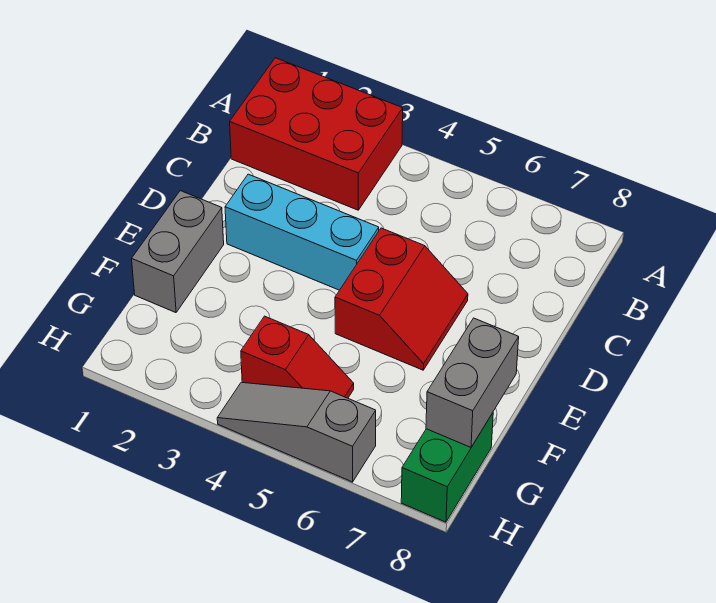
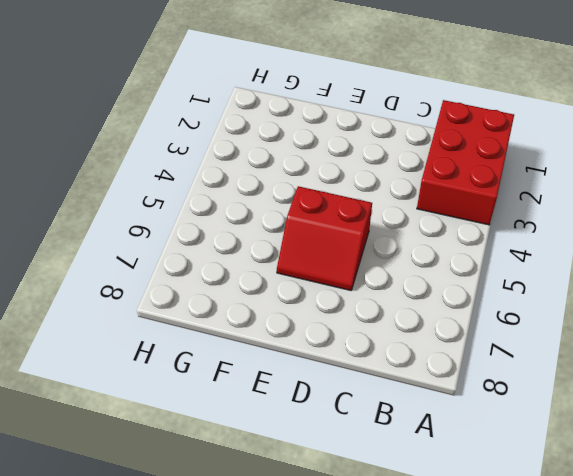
none -> cyan 1x3 brick [225,174,379,290]
none -> grey 1x2 brick [132,191,224,313]

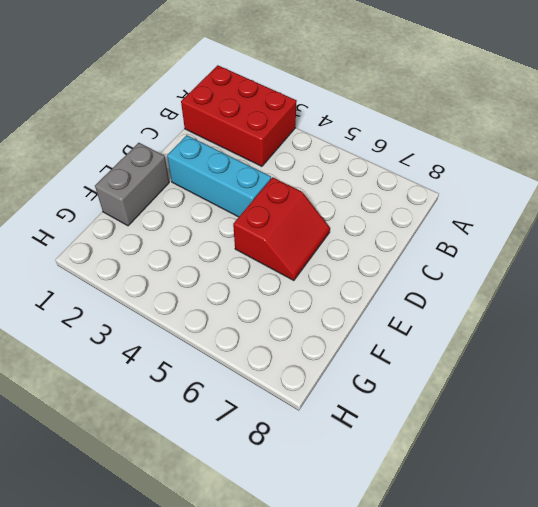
none -> red 1x2 slope [241,316,354,398]
none -> green 1x2 brick [401,413,493,522]

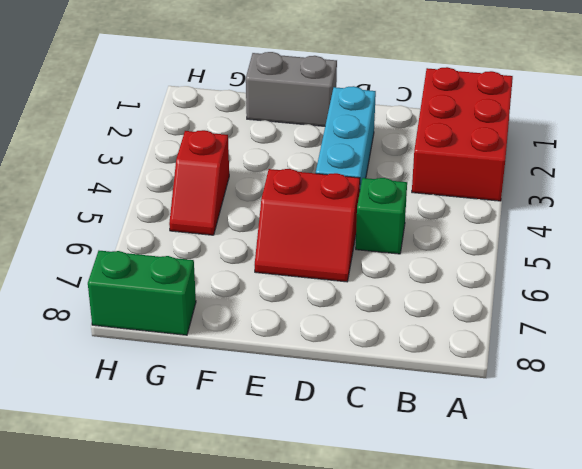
green 1x1 brick [356,178,407,254] -> none
none -> grey 1x3 slope [217,382,376,482]
none -> grey 1x2 brick [426,318,519,447]

